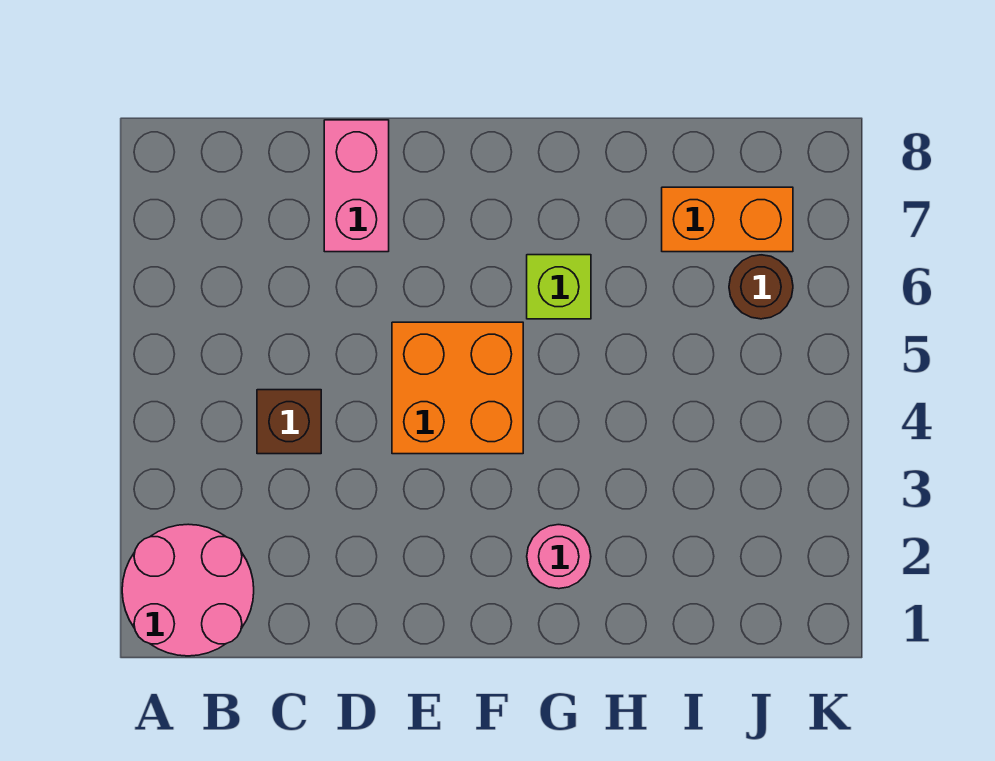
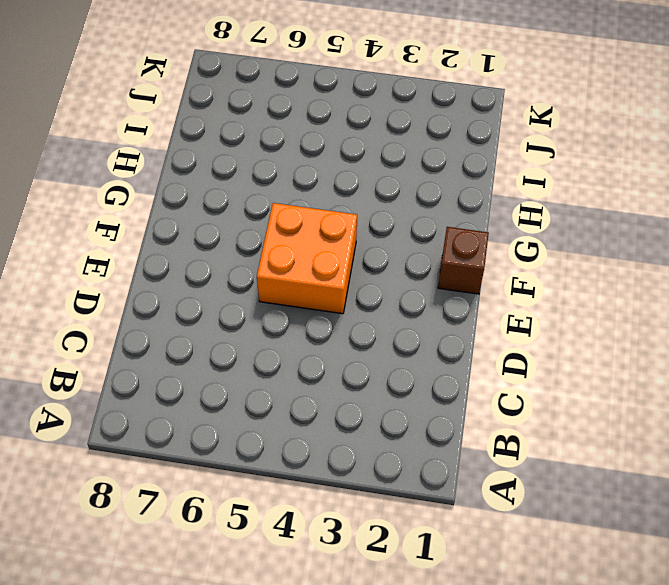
brown 1x1 brick [438,227,489,294] -> brown 1x1 brick moved to [257,390,321,454]
none -> pink 2x2 round brick [122,524,254,656]
none -> pink 1x2 brick [324,120,389,252]

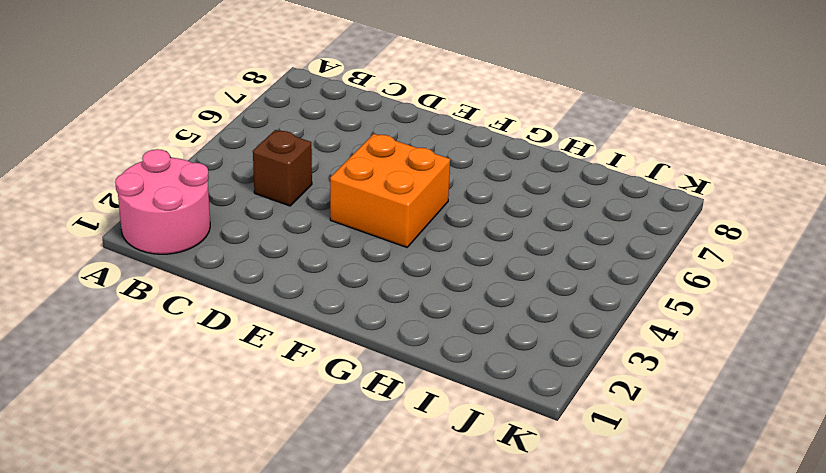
none -> pink 1x2 brick [324,120,389,252]
none -> pink 1x1 round brick [527,525,591,589]

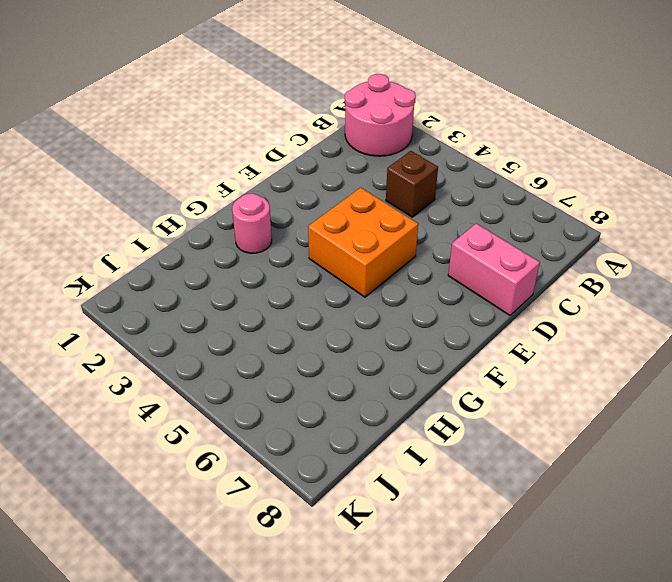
none -> lime 1x1 brick [527,255,591,319]
none -> orange 1x2 brick [662,187,793,252]

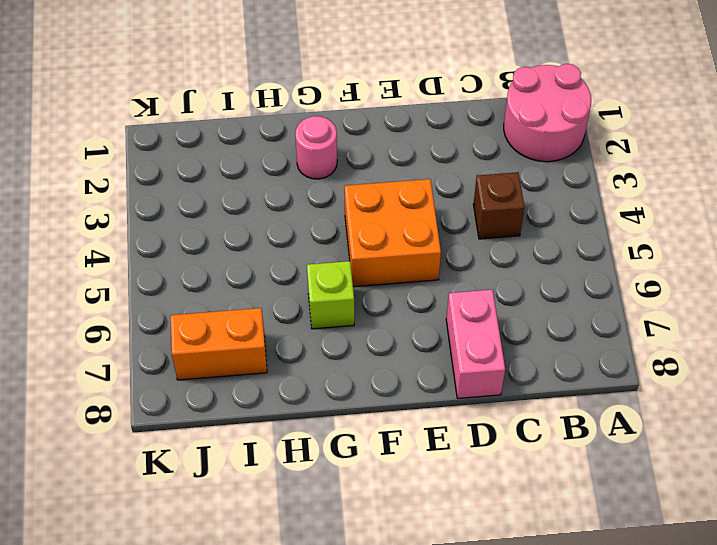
none -> brown 1x1 round brick [729,255,793,319]

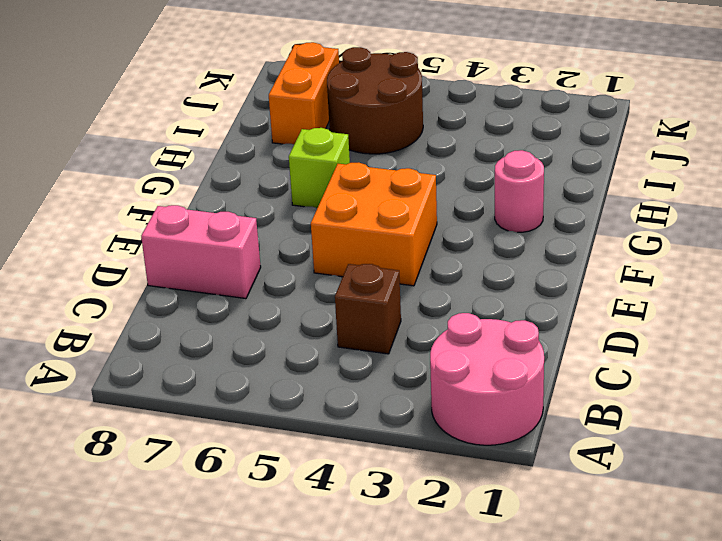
brown 2x2 round brick [327,47,423,154] -> brown 1x1 round brick [729,255,793,319]

